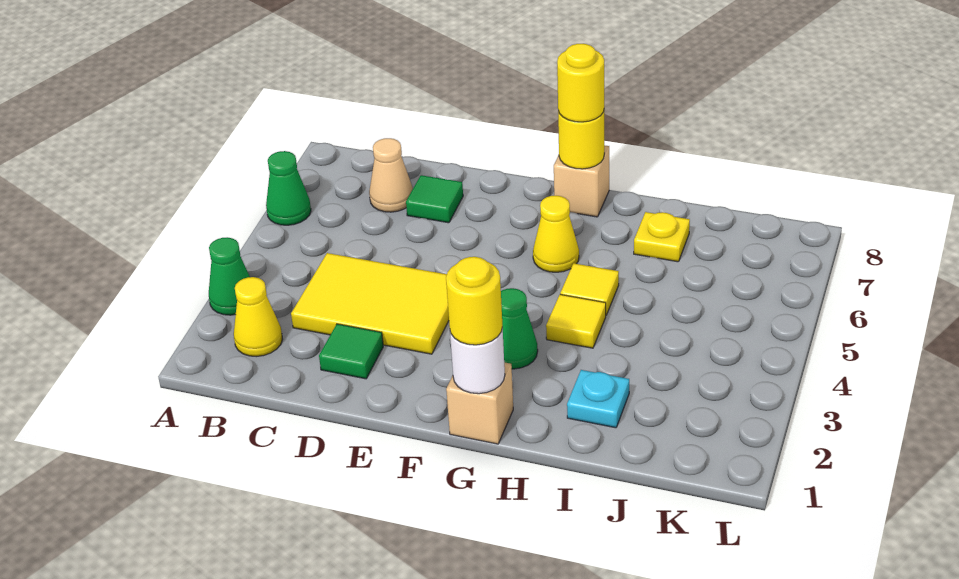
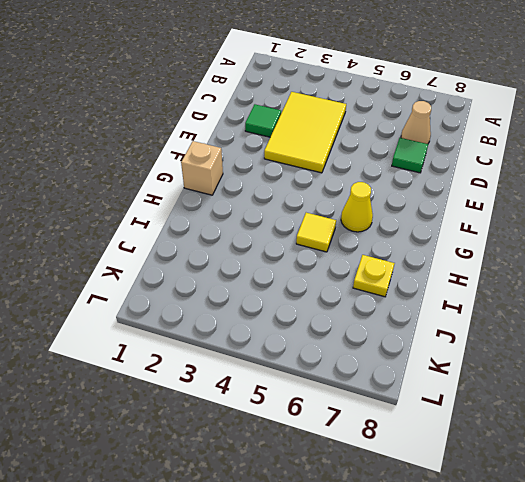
none -> green 1x1 cone [209,237,250,315]
none -> green 1x1 cone [266,151,311,225]
none -> yellow 1x1 cone [234,277,283,357]

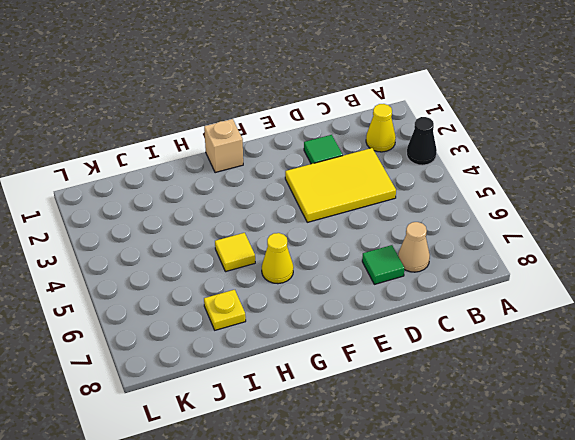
black 1x1 cone [407,117,437,165] -> green 1x1 cone [209,237,250,315]
none -> green 1x1 cone [266,151,311,225]
none -> green 1x1 cone [501,288,538,369]
none -> tan 1x1 brick [554,145,609,217]

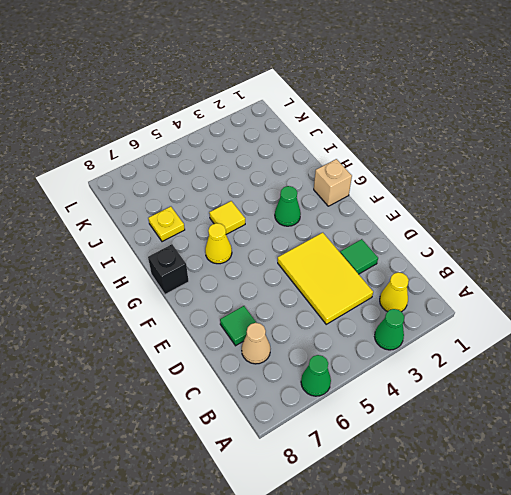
black 1x1 brick [148,244,189,294] -> tan 1x1 brick [554,145,609,217]
none -> yellow 1x1 tile [546,294,606,348]
none -> cyan 1x1 plate [567,370,629,428]
none -> white 1x1 round brick [450,327,505,394]

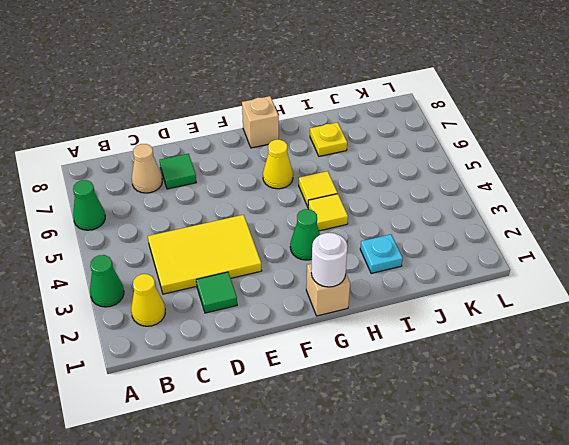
none -> yellow 1x1 round brick [558,111,604,169]
none -> yellow 1x1 round brick [446,257,502,345]
none -> yellow 1x1 round brick [557,44,604,122]

